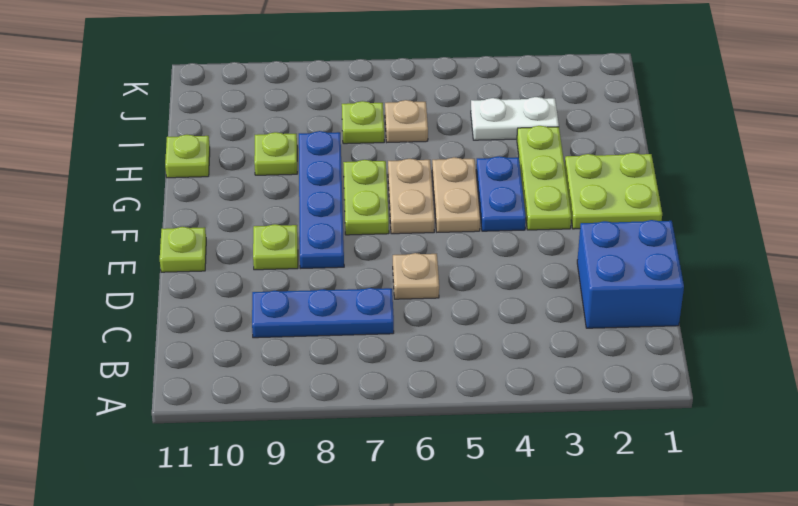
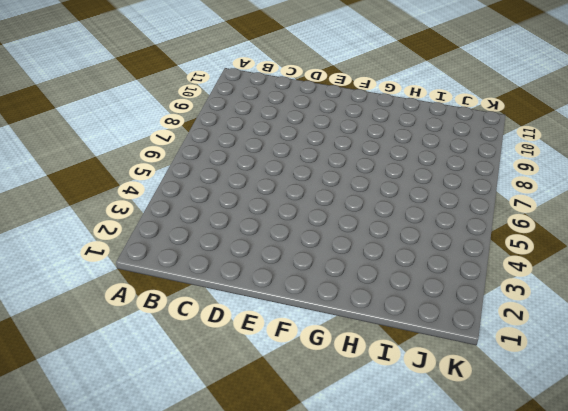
none -> blue 2x2 brick [577,220,684,328]
none -> blue 1x3 plate [252,288,394,338]
none -> tan 1x1 plate [393,253,439,299]

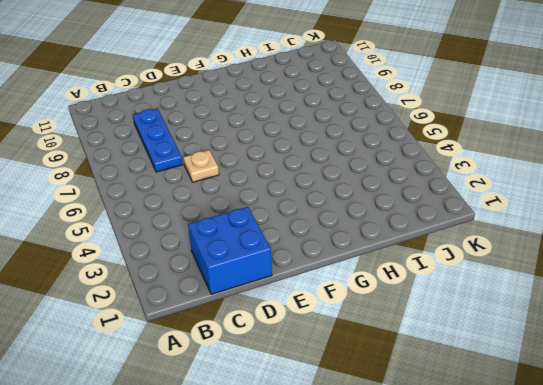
none -> blue 1x4 plate [299,131,344,268]
none -> lime 1x1 plate [253,224,298,270]
none -> lime 1x1 plate [160,227,206,272]

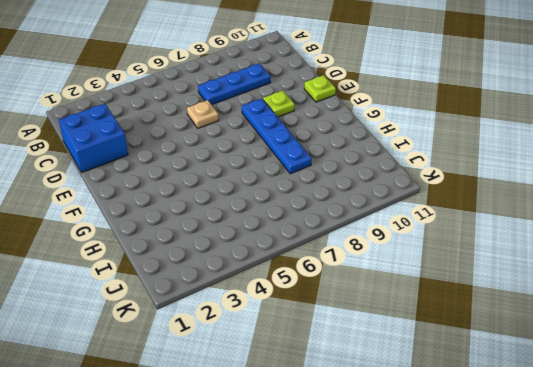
none -> lime 2x2 plate [565,153,662,229]
none -> lime 1x3 plate [517,126,571,230]
none -> blue 1x2 plate [476,156,526,231]

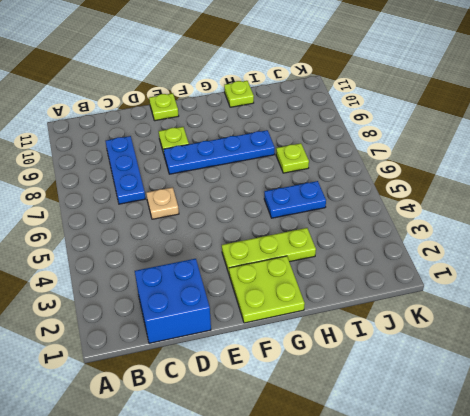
blue 1x2 plate [264,181,326,218] -> blue 1x2 plate moved to [476,156,526,231]
none -> tan 1x2 plate [432,157,480,232]
none -> tan 1x2 plate [388,159,435,234]
none -> lime 1x2 plate [343,160,389,235]

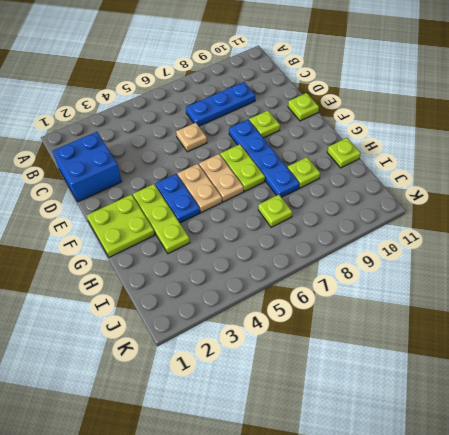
none -> white 1x2 plate [471,97,559,140]
none -> tan 1x1 plate [385,100,428,142]

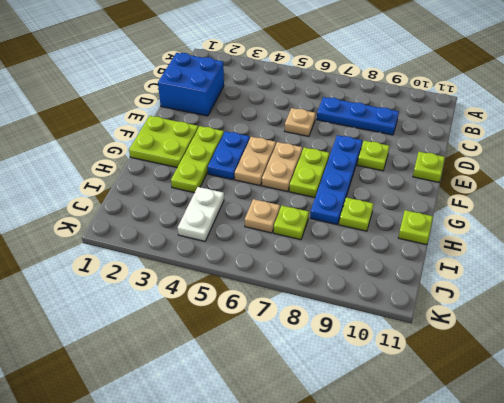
white 1x2 plate [178,187,224,241] -> white 1x2 plate turned to [471,97,559,140]

